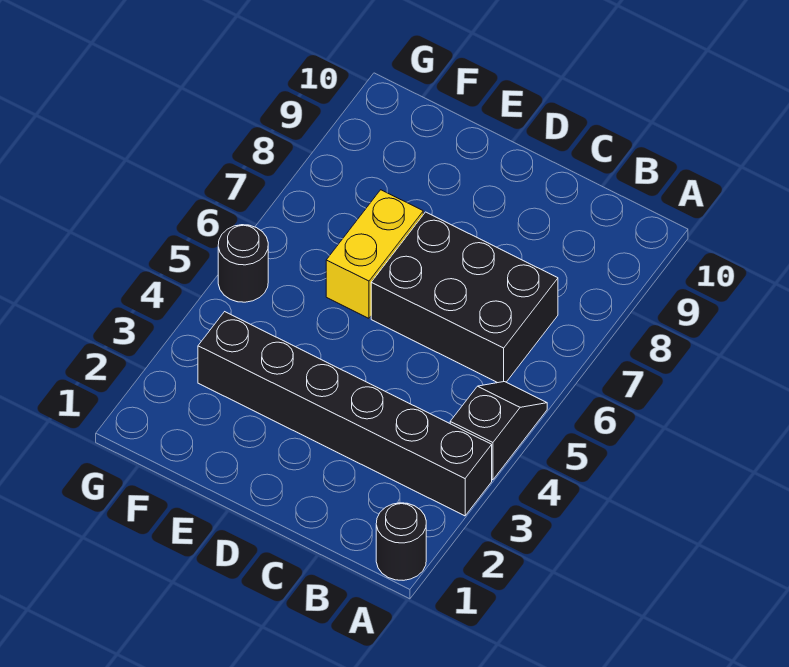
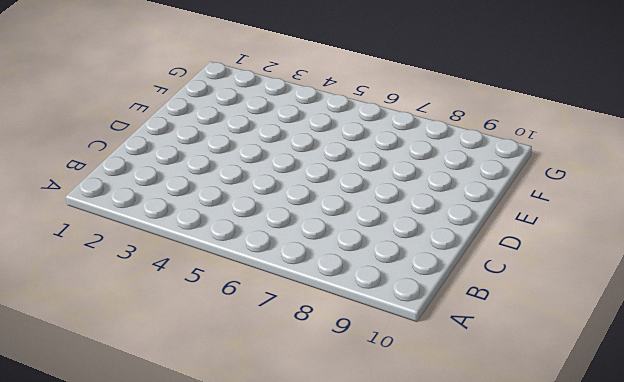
none -> black 1x1 round brick [376,503,426,580]
none -> black 1x6 brick [198,312,492,516]

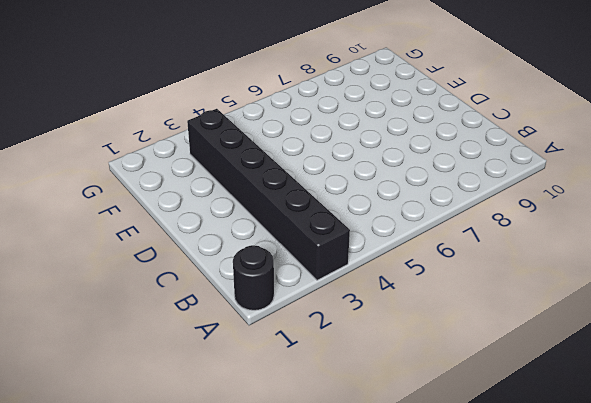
none -> black 1x2 slope [450,382,547,480]
none -> black 2x3 brick [371,212,558,383]

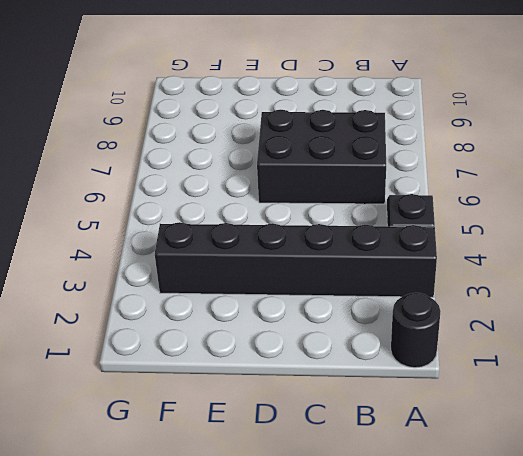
none -> yellow 1x2 brick [326,190,423,318]
none -> black 1x1 round brick [218,225,268,302]

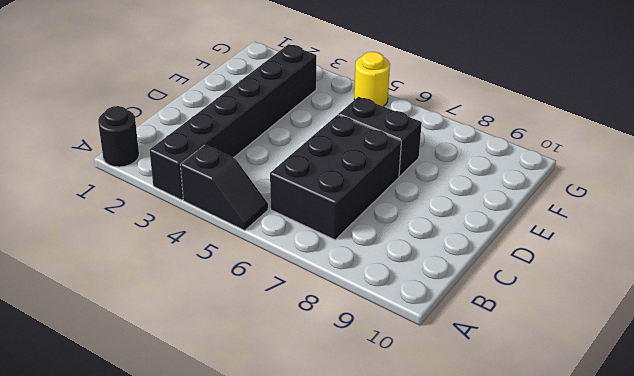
black 1x2 brick [338,97,422,176] -> yellow 1x2 brick [326,190,423,318]
yellow 1x1 round brick [354,52,390,106] -> black 1x1 round brick [218,225,268,302]

